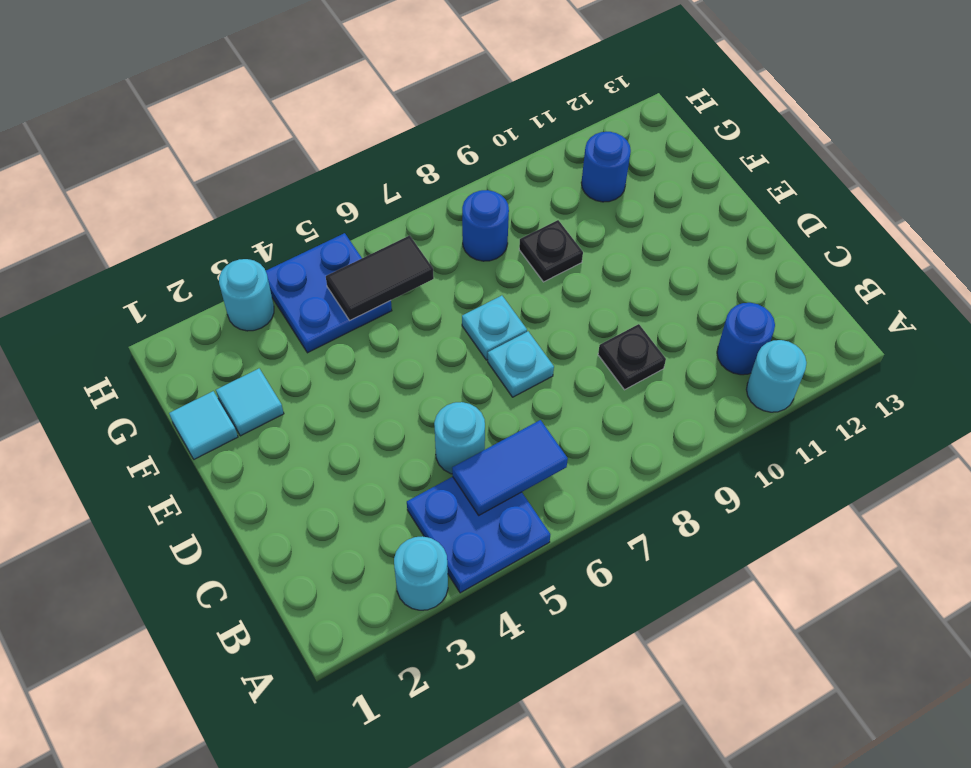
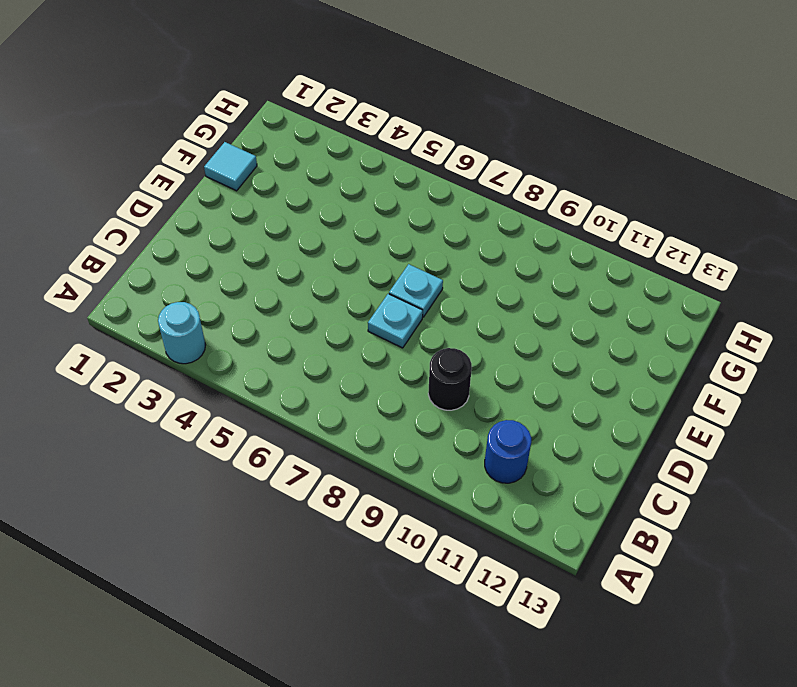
black 1x1 round brick [428,348,472,410] -> black 1x1 plate [598,324,666,390]
none -> blue 2x2 plate [407,477,550,593]
none -> cyan 1x1 round brick [746,340,806,412]
none -> cyan 1x1 round brick [434,402,485,474]

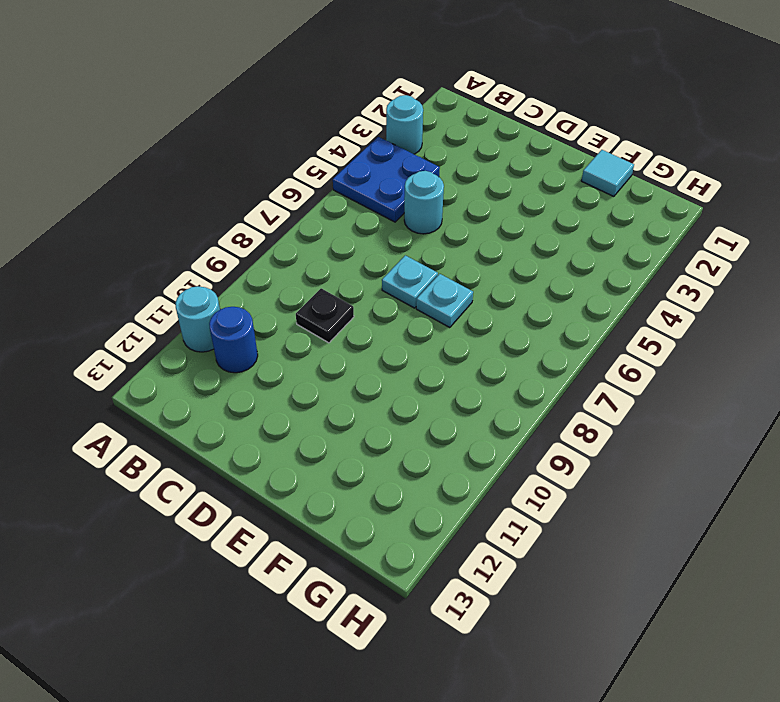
none -> cyan 1x1 tile [216,369,284,436]
none -> black 1x1 plate [519,220,583,282]
none -> blue 2x2 plate [266,233,392,353]

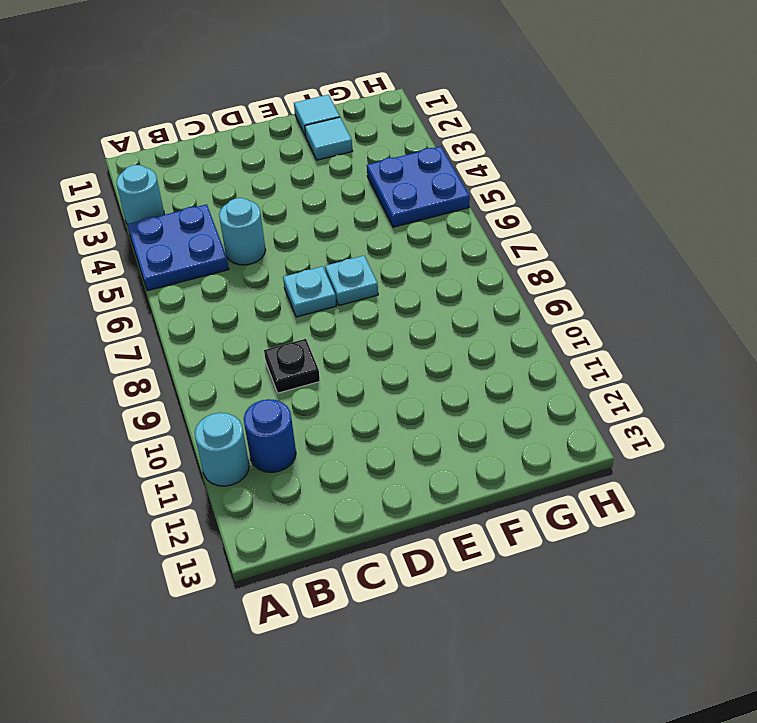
none -> black 1x1 plate [519,220,583,282]
none -> blue 1x1 round brick [462,190,509,261]
none -> blue 1x1 round brick [581,132,631,202]

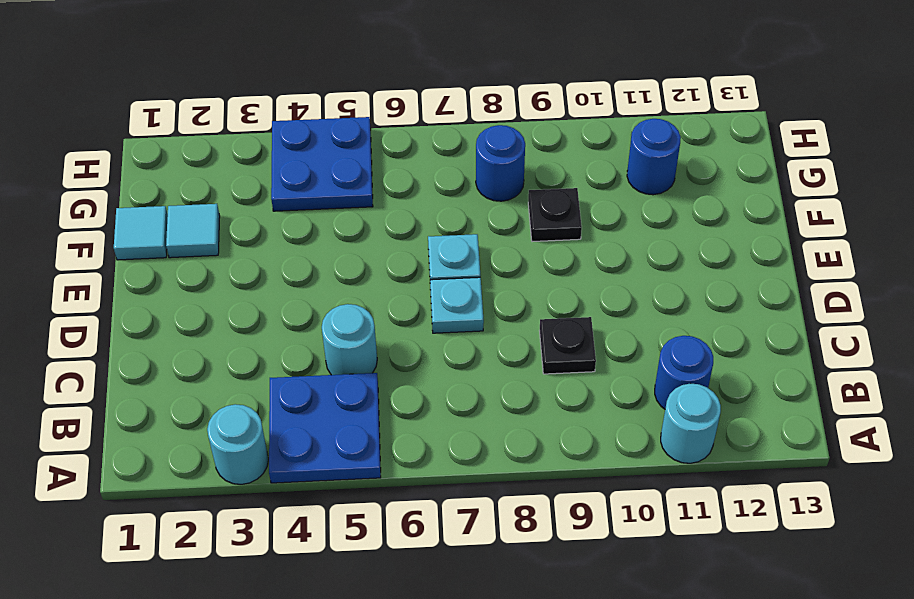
none -> cyan 1x1 round brick [219,259,274,331]
none -> blue 1x2 tile [452,420,568,515]
none -> black 1x2 tile [326,235,434,320]

